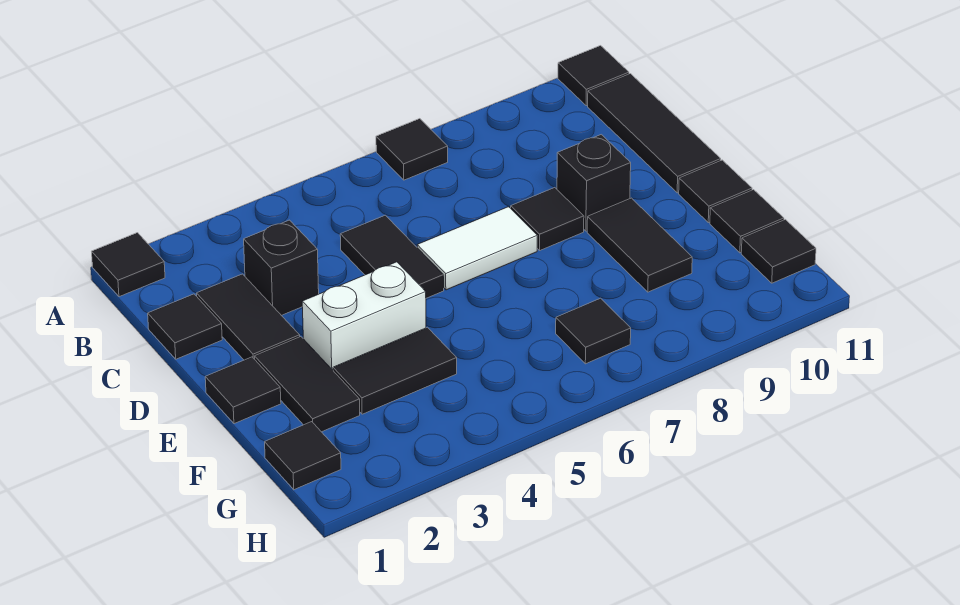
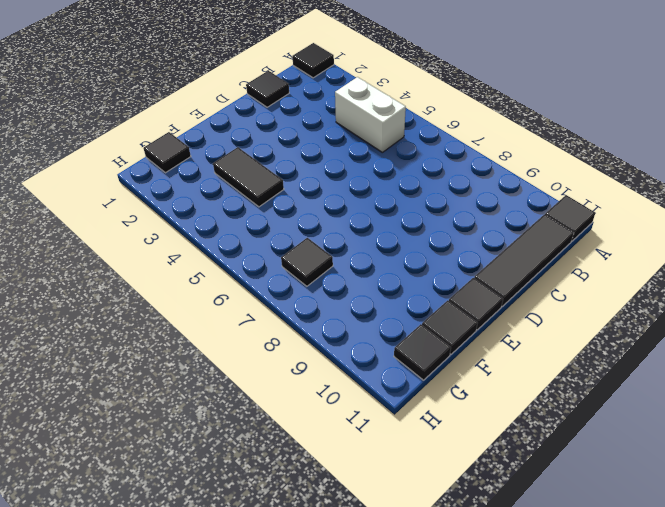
white 1x2 brick [335,77,406,152] -> white 1x2 brick moved to [302,262,426,370]
none -> black 1x1 tile [376,119,448,180]
none -> black 1x2 tile [196,274,300,360]
none -> black 1x1 brick [244,220,319,315]

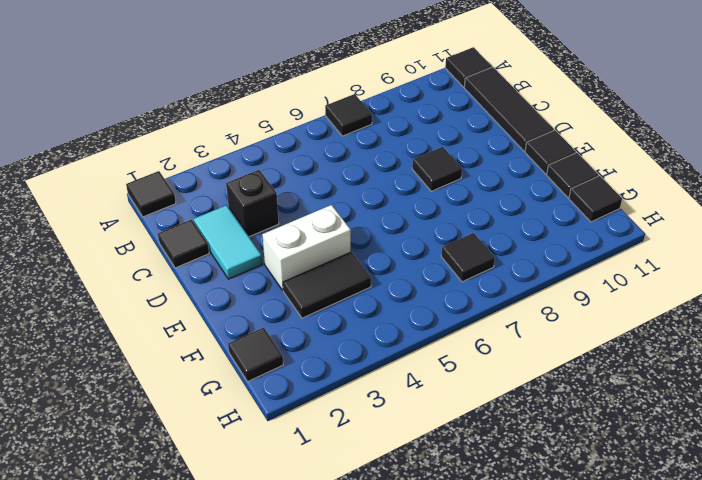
cyan 1x2 tile [193,205,262,279] -> black 1x2 tile [196,274,300,360]
none -> black 1x2 tile [340,215,444,298]
none -> white 1x2 tile [417,207,537,290]
none -> black 1x1 brick [557,135,631,231]

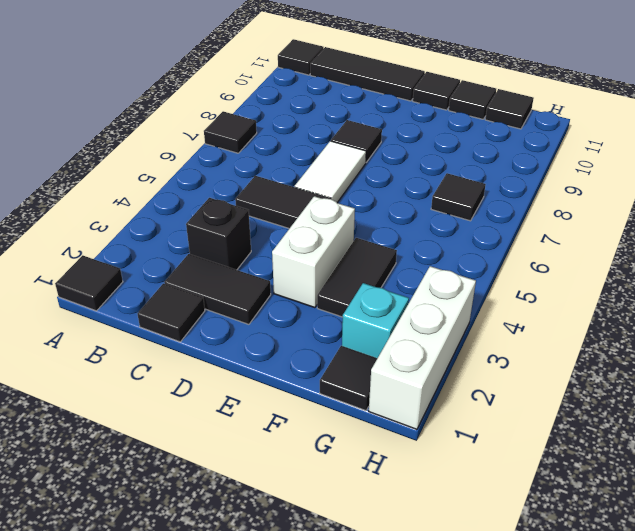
cyan 1x1 brick [342,283,409,358] -> none
white 1x3 brick [369,266,476,429] -> none
none -> black 1x1 brick [557,135,631,231]
none -> black 1x1 tile [205,357,281,424]
none -> black 1x2 tile [255,337,360,432]

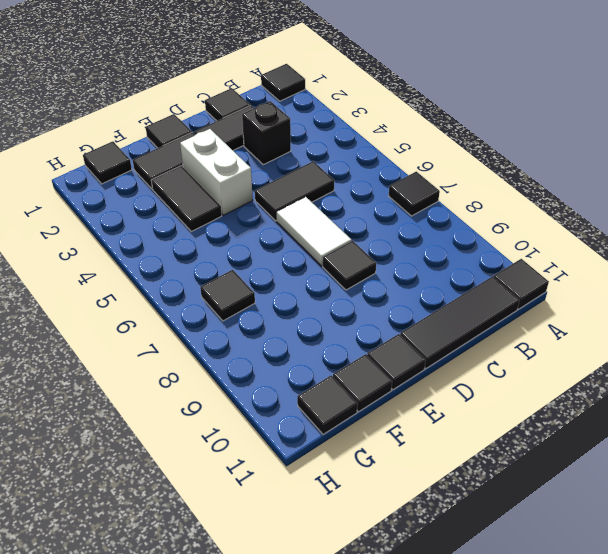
none -> black 1x1 brick [557,135,631,231]
none -> black 1x2 tile [587,198,692,292]

